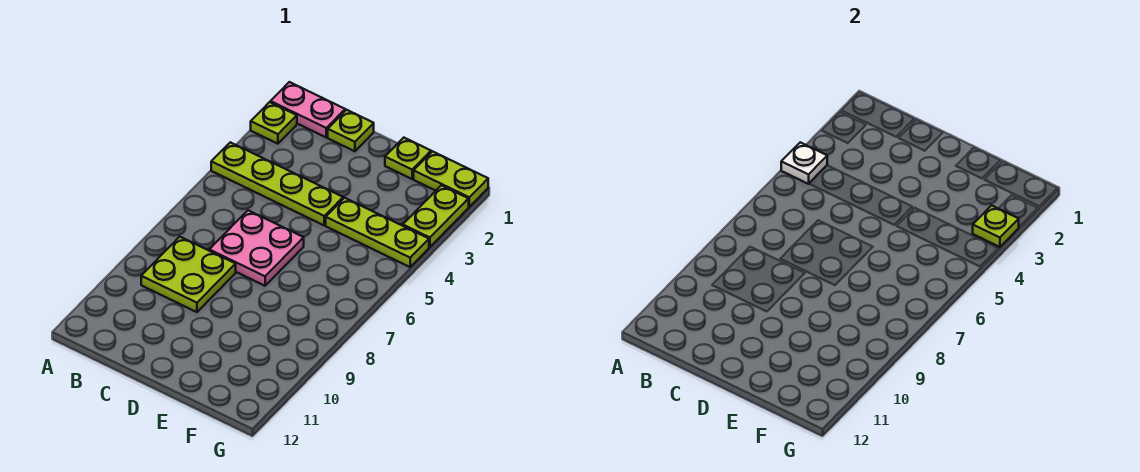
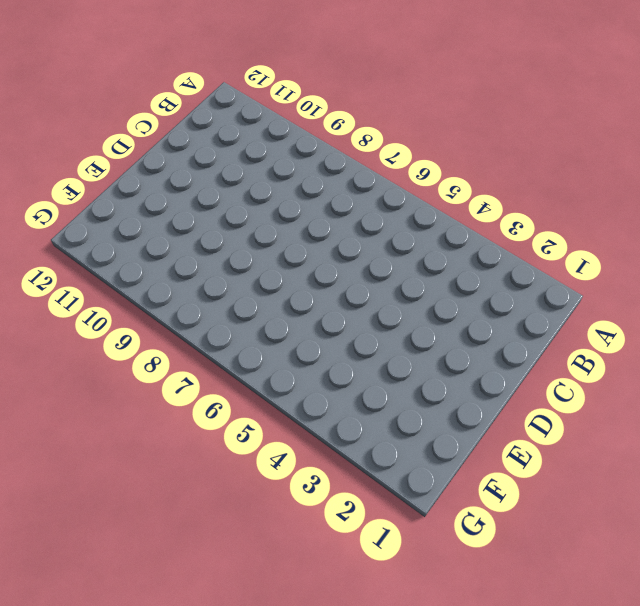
none -> pink 1x2 plate [271,82,345,137]
none -> lime 1x1 plate [251,102,297,144]
none -> lime 1x4 plate [211,142,343,225]

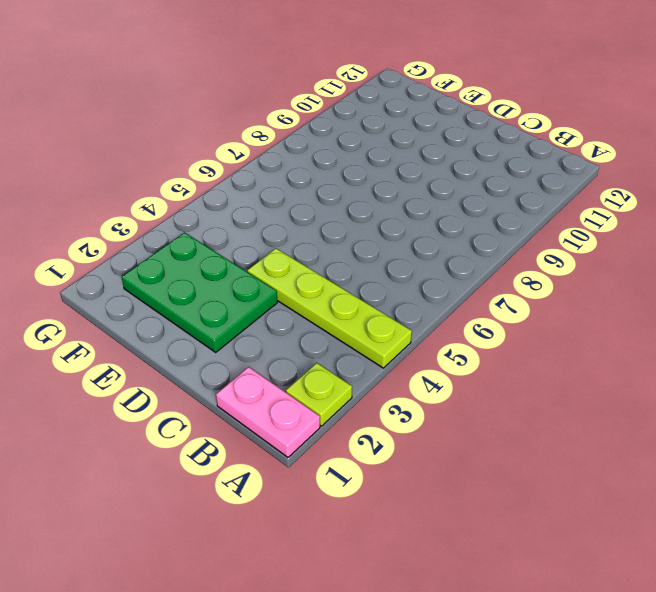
green 2x3 plate [122,233,277,352] -> none
none -> lime 2x2 plate [141,237,236,312]
none -> lime 1x1 plate [328,110,374,151]
none -> pink 2x2 plate [209,210,304,286]

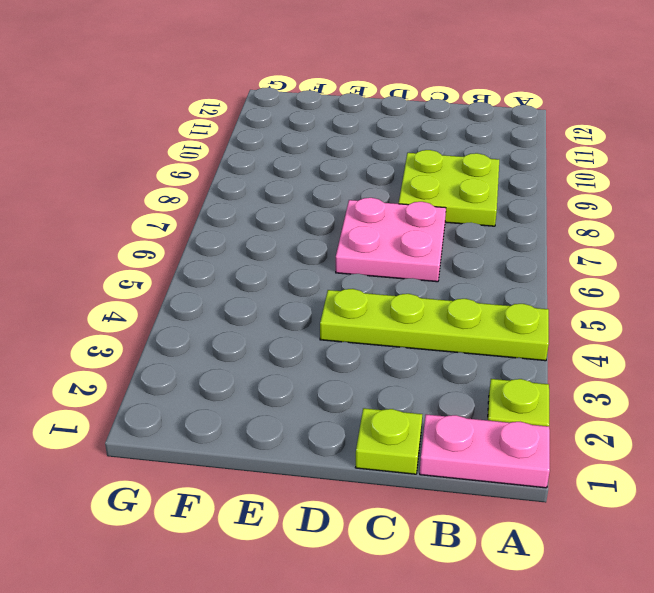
none -> lime 1x1 plate [385,138,431,179]
none -> lime 1x3 plate [326,198,429,267]
none -> lime 1x2 plate [414,151,488,207]

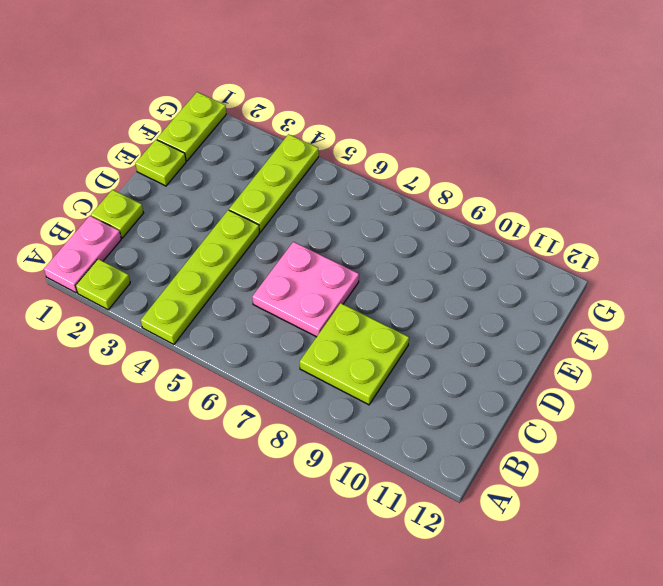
none -> lime 1x2 plate [403,185,469,247]
none -> white 1x1 plate [781,142,827,184]
none -> lime 1x1 plate [973,205,1019,247]

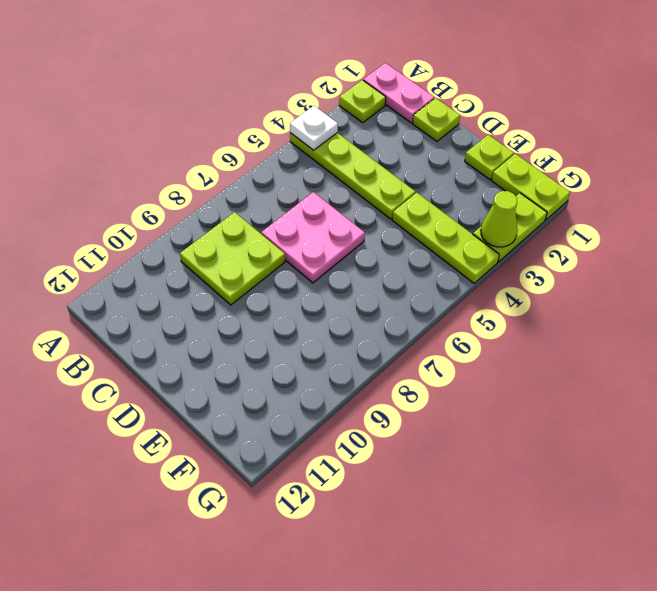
lime 1x1 cone [481,191,517,247] -> lime 1x1 plate [973,205,1019,247]

